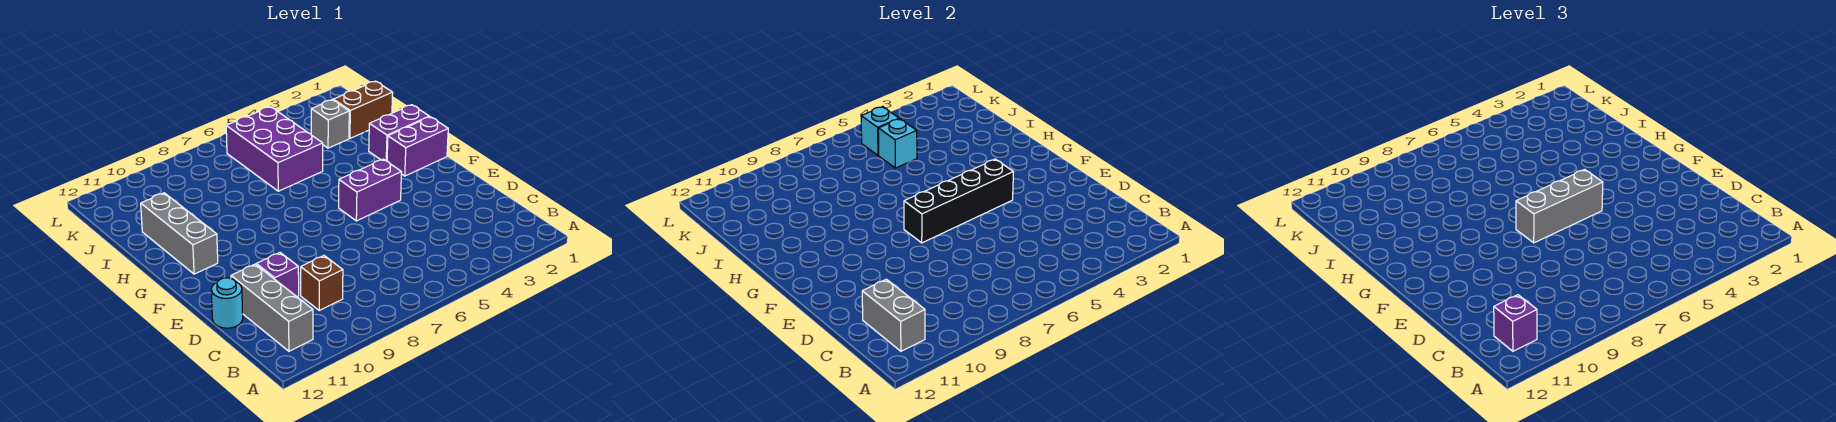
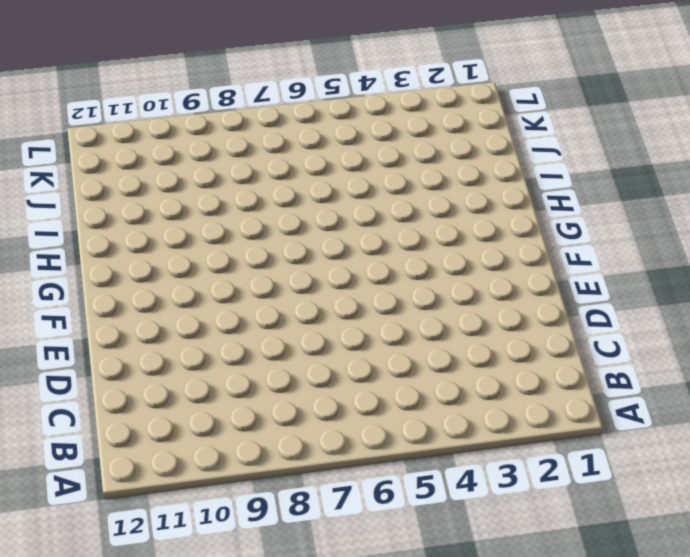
none -> grey 1x3 brick [231,264,313,351]
none -> brown 1x1 brick [301,256,343,310]
none -> purple 1x1 brick [256,253,299,297]

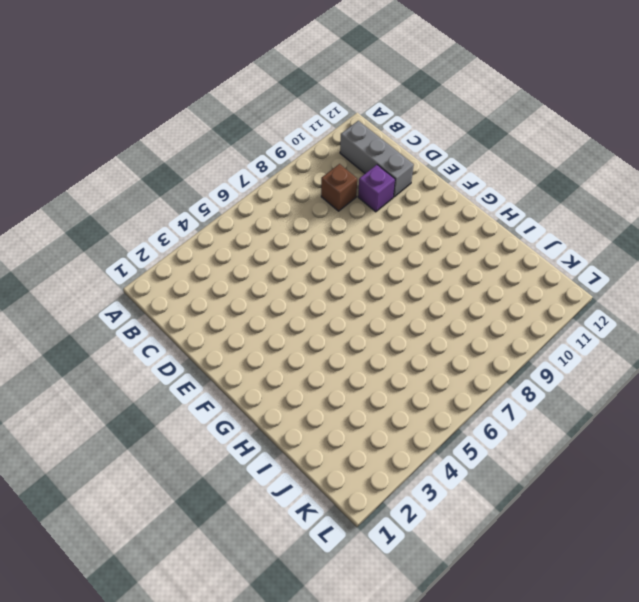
none -> cyan 1x1 round brick [211,278,243,328]
none -> purple 1x2 brick [339,159,401,221]
none -> purple 1x2 brick [387,117,448,176]

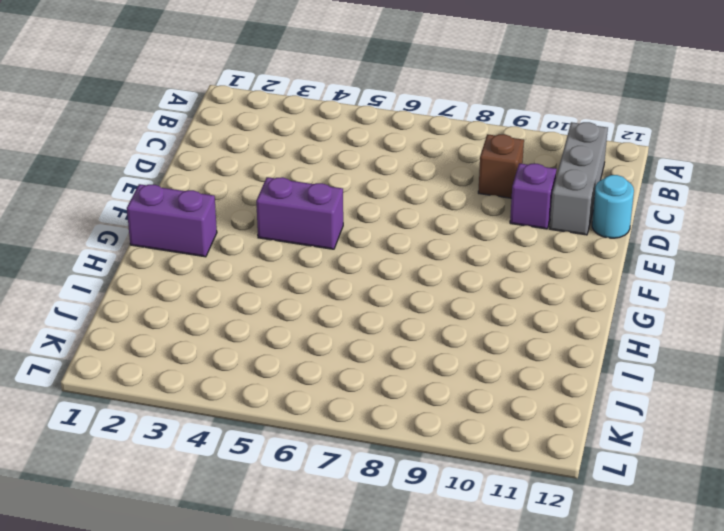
none -> grey 1x3 brick [141,193,218,274]
none -> purple 1x2 brick [369,105,429,161]
none -> purple 2x3 brick [226,107,323,191]

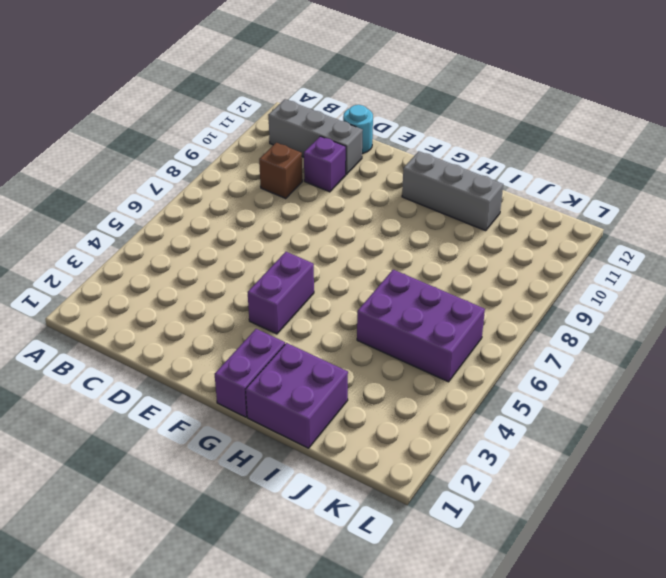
purple 2x2 brick [246,343,348,448] -> purple 1x2 brick [369,105,429,161]
none -> brown 1x2 brick [333,81,393,138]
none -> grey 1x1 brick [311,100,349,148]
none -> grey 1x2 brick [862,279,925,351]

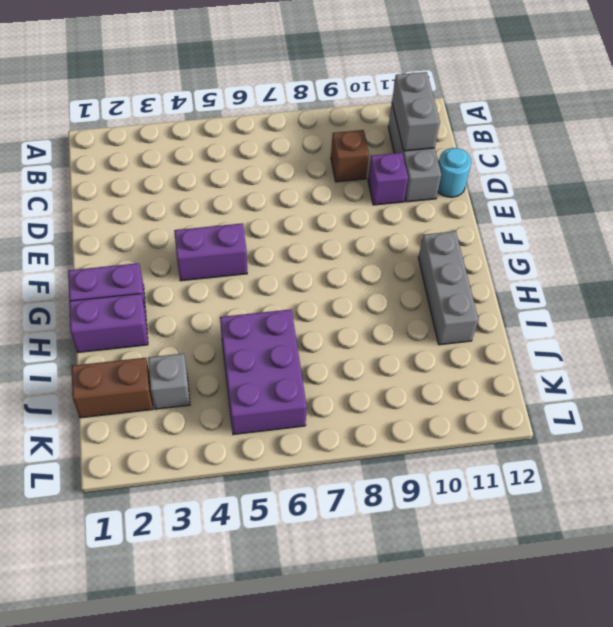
none -> black 1x4 brick [904,159,1013,243]
none -> cyan 1x1 brick [878,119,917,168]
none -> cyan 1x1 brick [861,107,899,155]

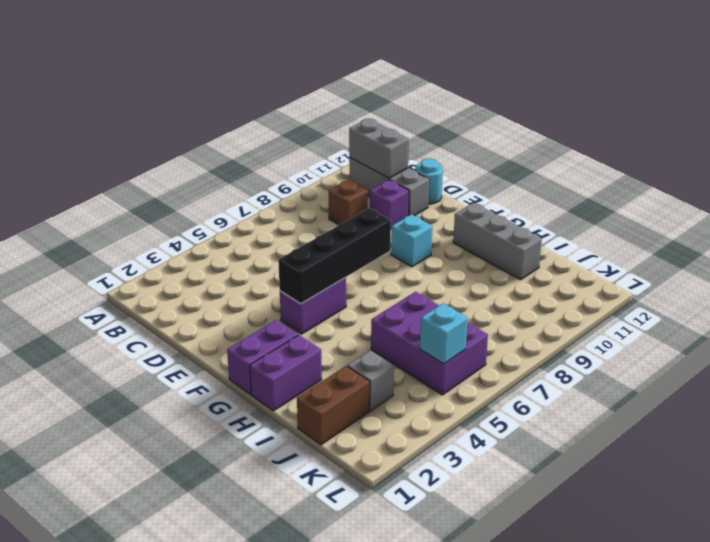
cyan 1x1 brick [391,214,432,267] -> cyan 1x1 brick moved to [878,119,917,168]
none -> purple 1x1 brick [1494,295,1537,351]
none -> grey 1x3 brick [1516,170,1603,243]

